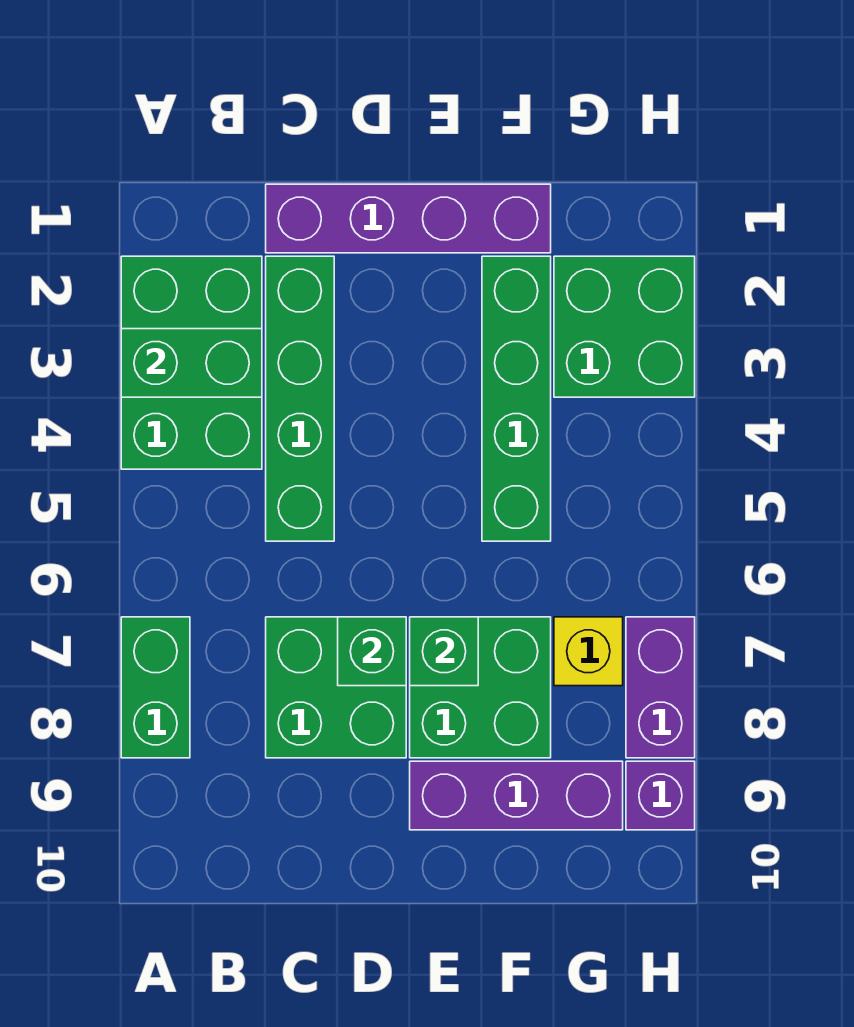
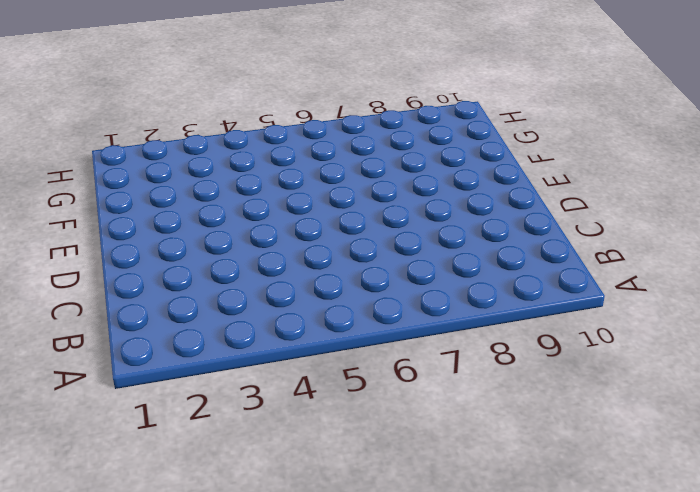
none -> green 2x3 brick [121,256,262,469]
none -> green 1x2 brick [121,617,190,758]
none -> purple 1x4 brick [266,184,551,253]

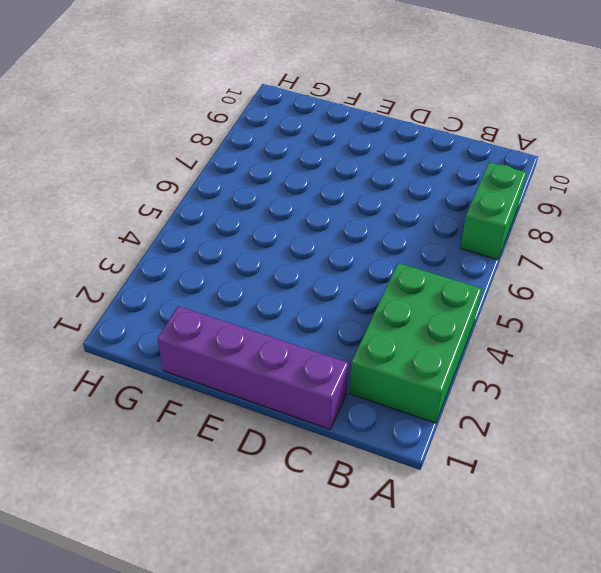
none -> green 1x4 brick [266,256,334,541]
none -> green 2x2 brick [266,617,406,758]
none -> green 2x2 brick [410,617,551,758]

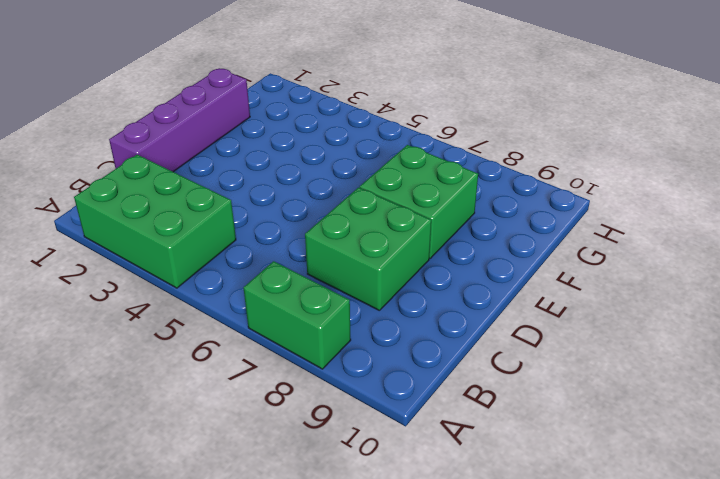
none -> green 1x4 brick [266,256,334,541]
none -> purple 1x3 brick [410,761,623,830]
none -> green 1x4 brick [482,256,551,541]

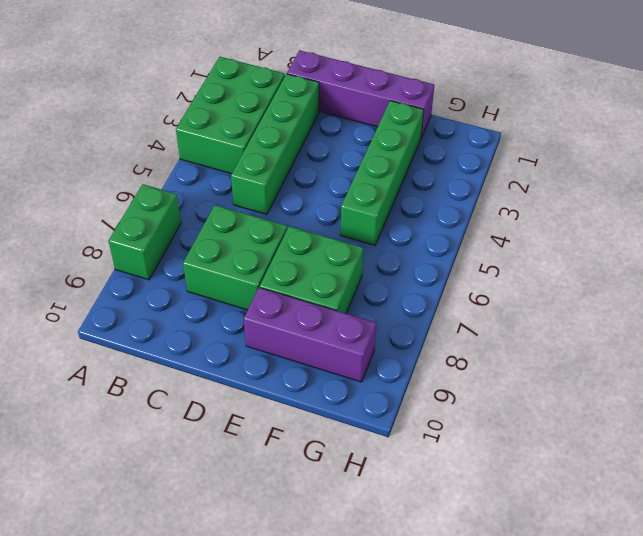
none -> green 2x2 brick [554,256,695,397]
none -> yellow 1x1 brick [554,617,623,686]
none -> purple 1x2 brick [626,617,695,758]

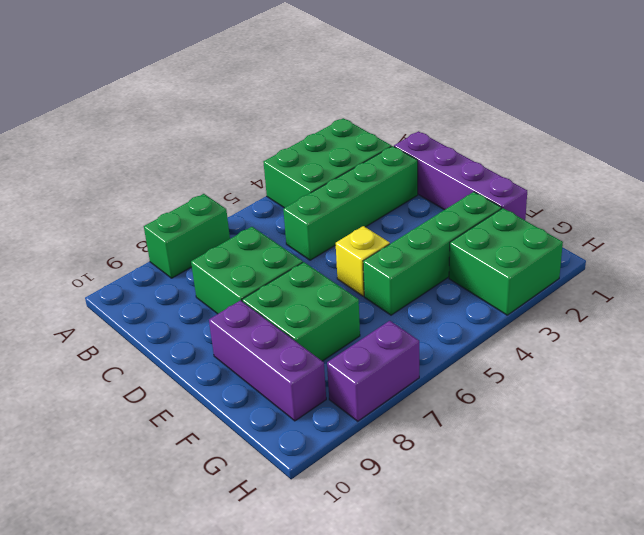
yellow 1x1 brick [336,226,390,296] -> yellow 1x1 brick moved to [554,617,623,686]
none -> purple 1x1 brick [626,761,695,830]
none -> green 1x2 brick [121,329,262,397]
none -> green 1x1 brick [338,617,406,686]

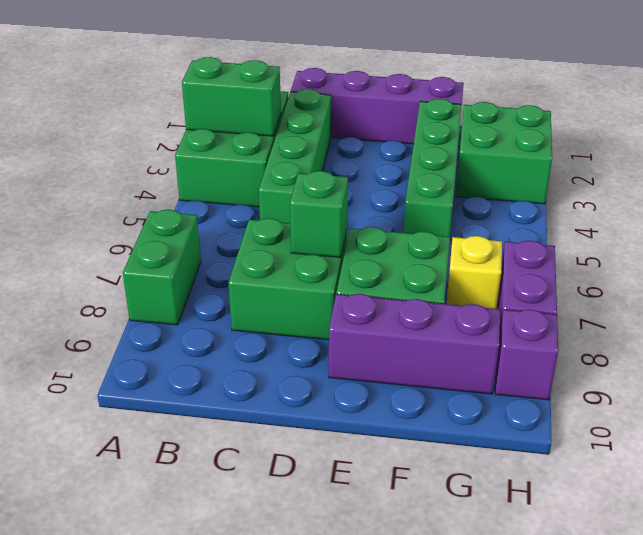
none -> green 1x1 brick [410,617,478,686]

